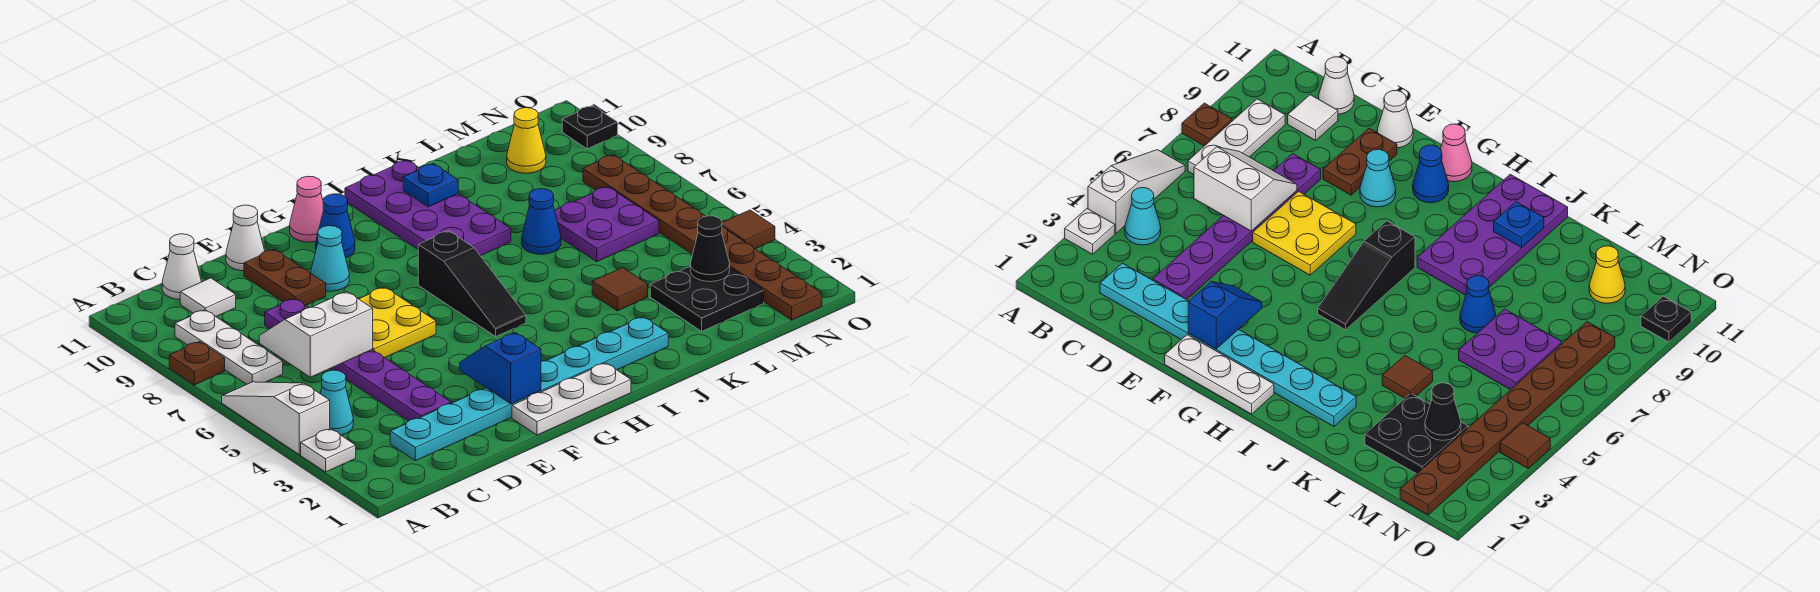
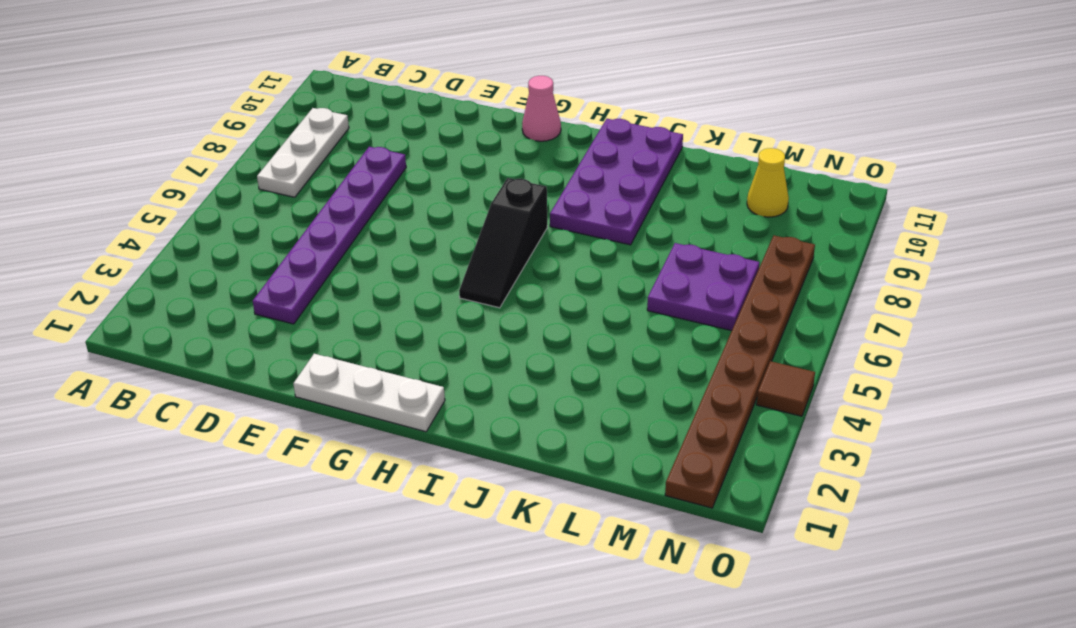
none -> white 1x1 plate [301,429,356,472]
none -> white 1x3 slope [222,382,330,455]
none -> brown 1x1 plate [169,342,225,385]
none -> cyan 1x1 cone [320,370,353,435]

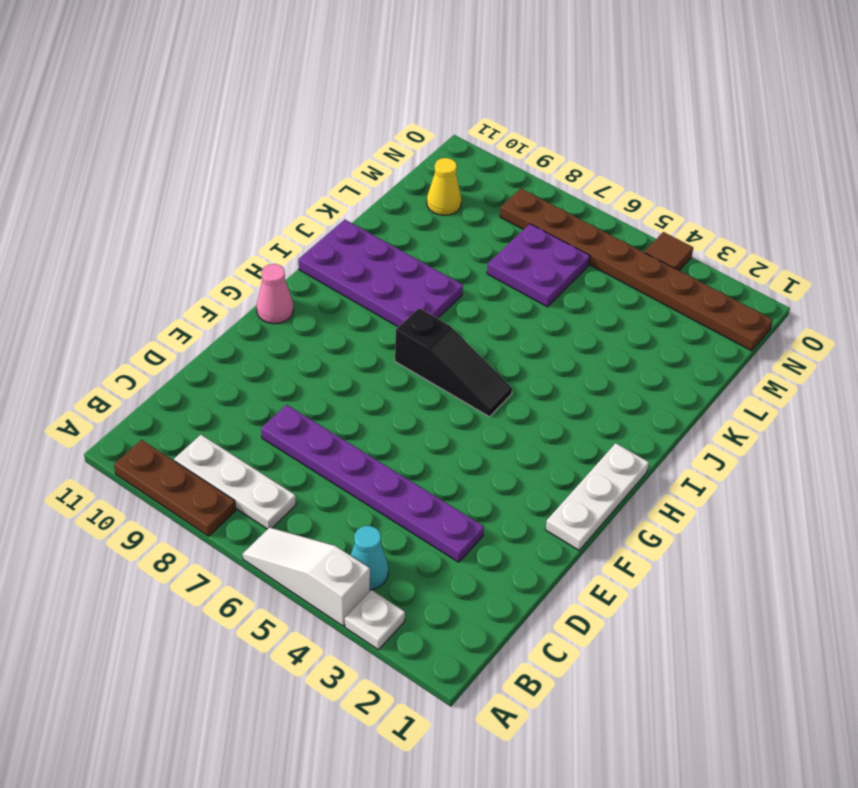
brown 1x3 plate [114,440,236,536] -> brown 1x1 plate [169,342,225,385]
none -> cyan 1x8 plate [390,317,668,461]
none -> white 1x1 tile [180,278,236,317]
none -> white 1x1 cone [162,234,201,299]
none -> yellow 2x2 plate [359,287,436,358]

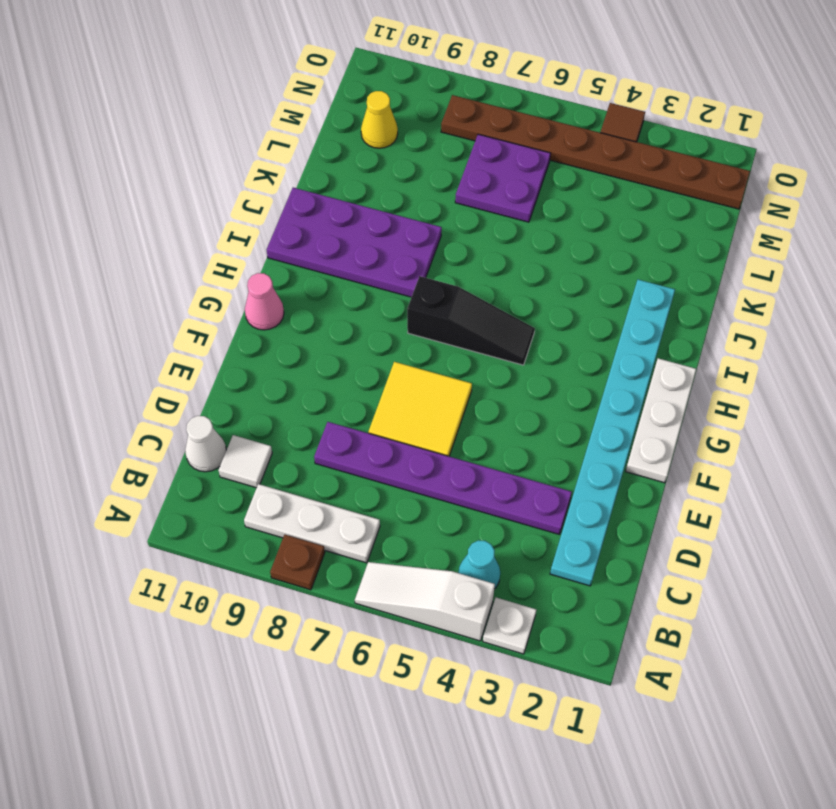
yellow 2x2 tile [368,362,472,456] -> yellow 2x2 plate [359,287,436,358]
none -> brown 1x2 plate [244,249,326,305]
none -> white 1x1 cone [226,205,265,271]
none -> cyan 1x1 cone [311,226,349,291]
none -> blue 1x1 cone [316,194,355,258]

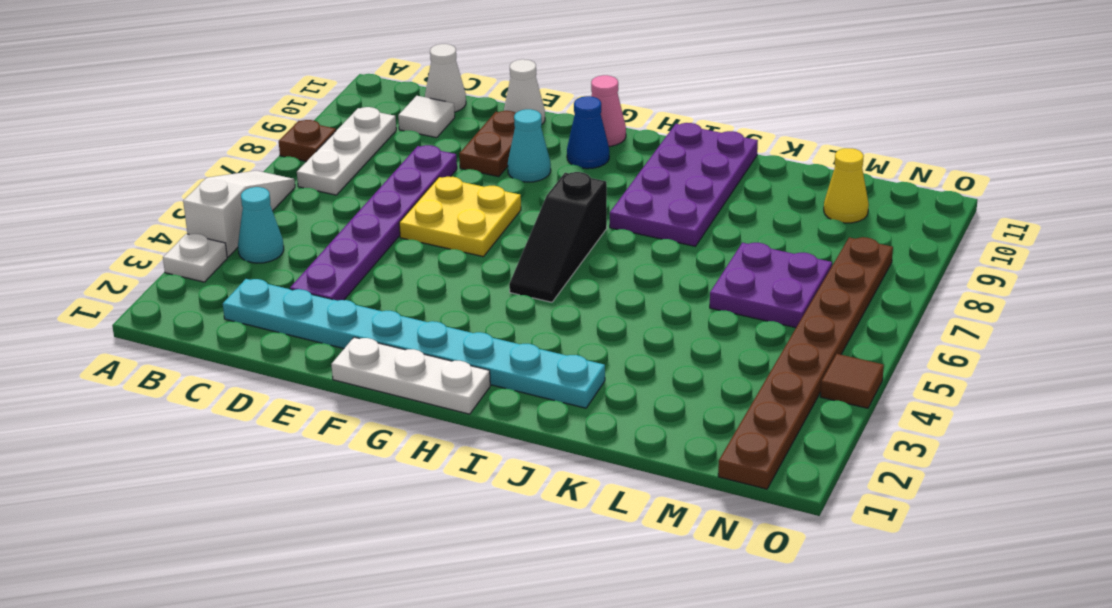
none -> brown 1x1 tile [592,268,648,311]
none -> blue 1x1 cone [522,189,561,254]
none -> black 2x2 plate [650,267,764,331]
none -> black 1x1 plate [562,106,618,149]

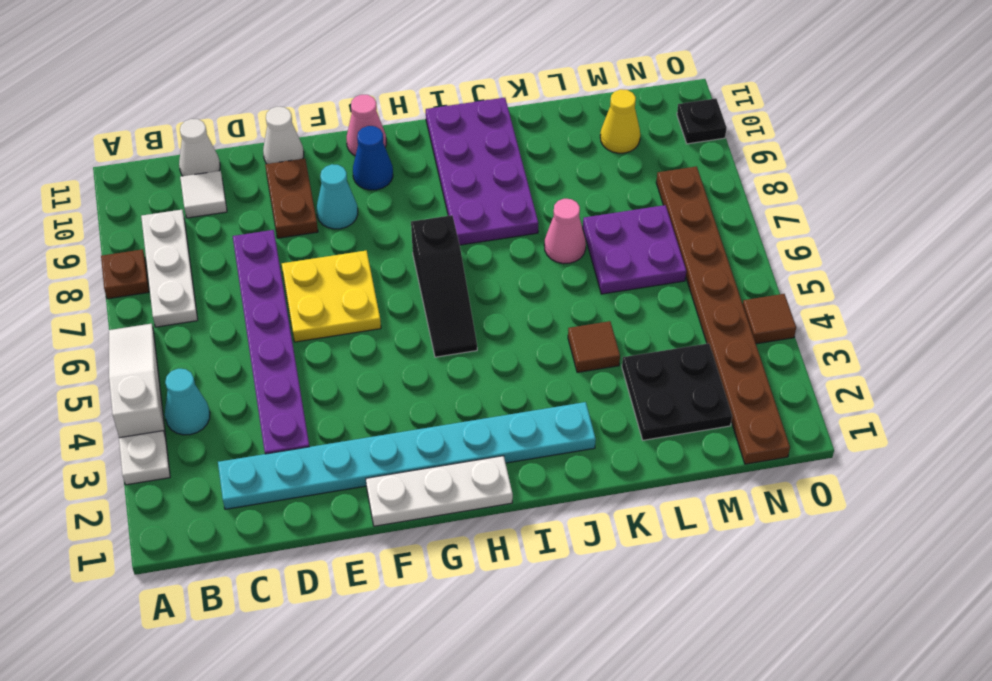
pink 1x1 cone [544,199,586,264] -> blue 1x1 cone [522,189,561,254]
none -> white 2x2 slope [259,292,373,377]
none -> blue 1x2 slope [460,332,541,404]
none -> blue 1x1 plate [403,164,458,207]
none -> black 1x1 cone [690,216,730,282]

